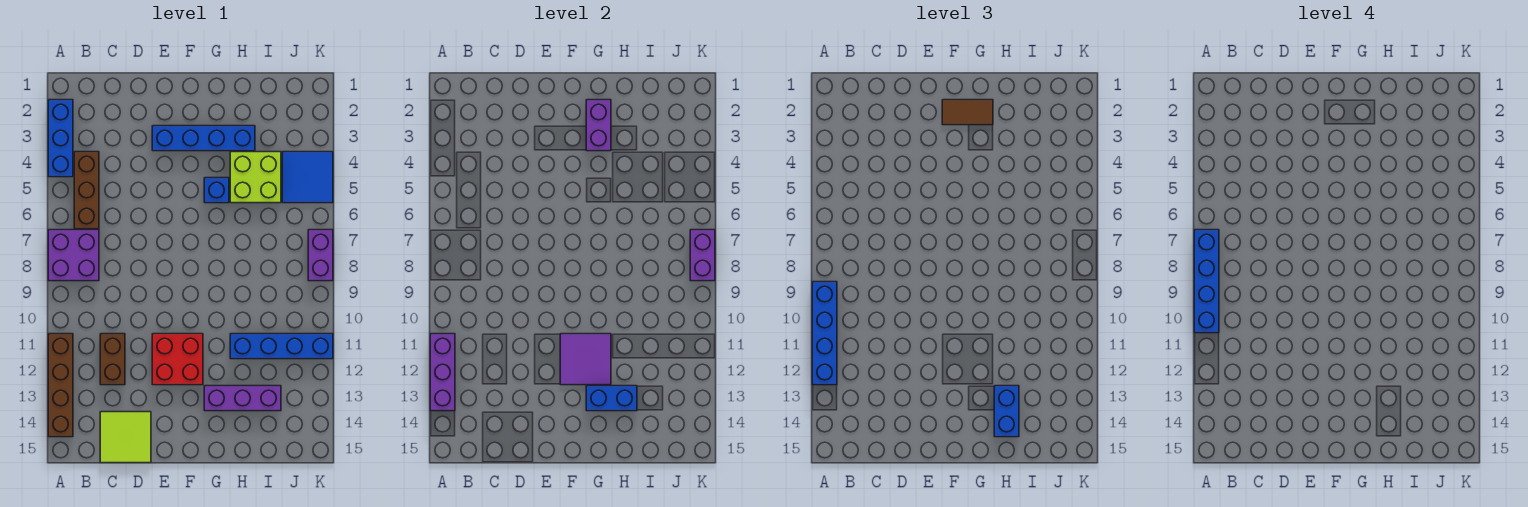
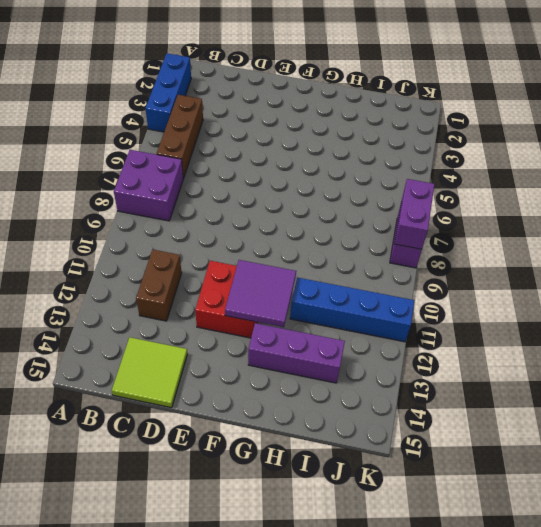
none -> brown 1x4 brick [48,334,73,437]
none -> blue 1x4 brick [152,126,255,151]
none -> blue 1x1 brick [204,178,229,203]

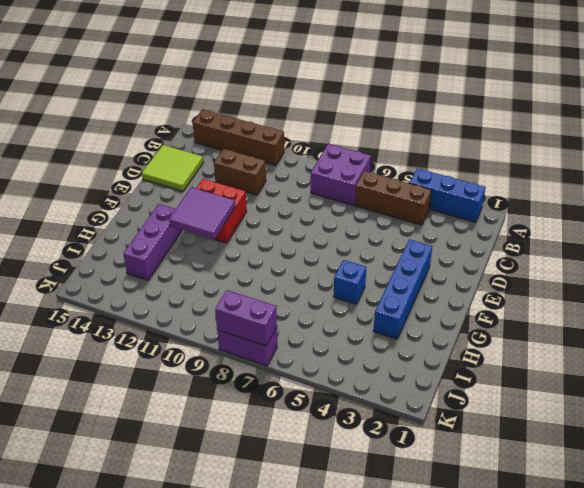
none -> lime 2x2 brick [230,152,281,203]
none -> blue 1x4 brick [230,334,333,359]
none -> blue 2x2 tile [282,152,333,203]

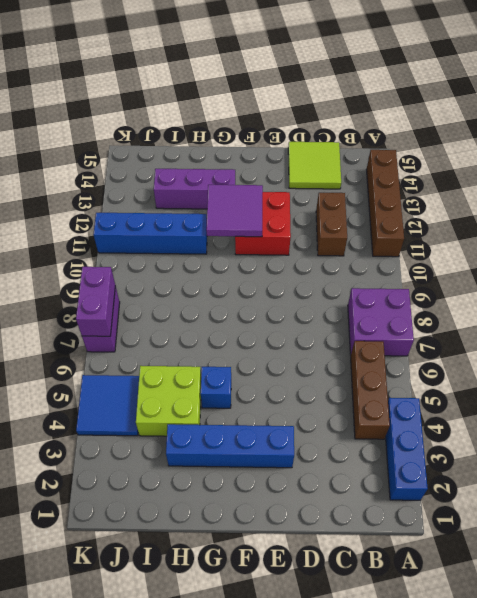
none -> purple 1x3 brick [430,334,455,411]
none -> purple 1x2 brick [586,100,611,151]
none -> blue 1x2 brick [586,386,637,411]

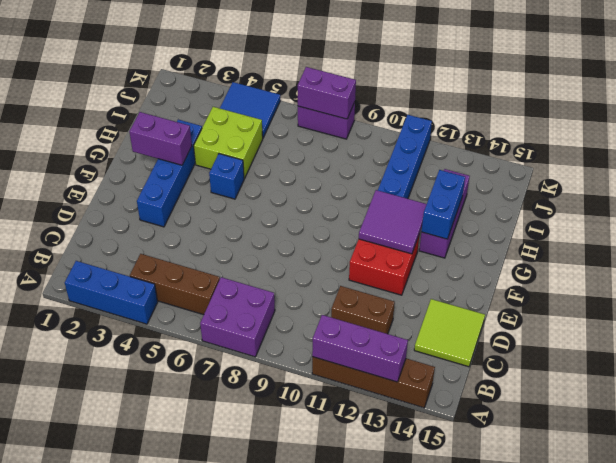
none -> blue 1x4 brick [812,282,837,385]
none -> brown 1x2 tile [942,100,993,125]
none -> blue 1x2 brick [994,386,1019,437]

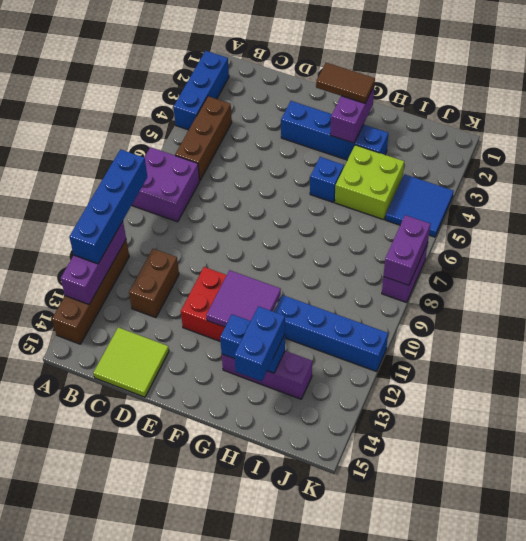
none -> blue 1x4 brick [1194,230,1219,333]

